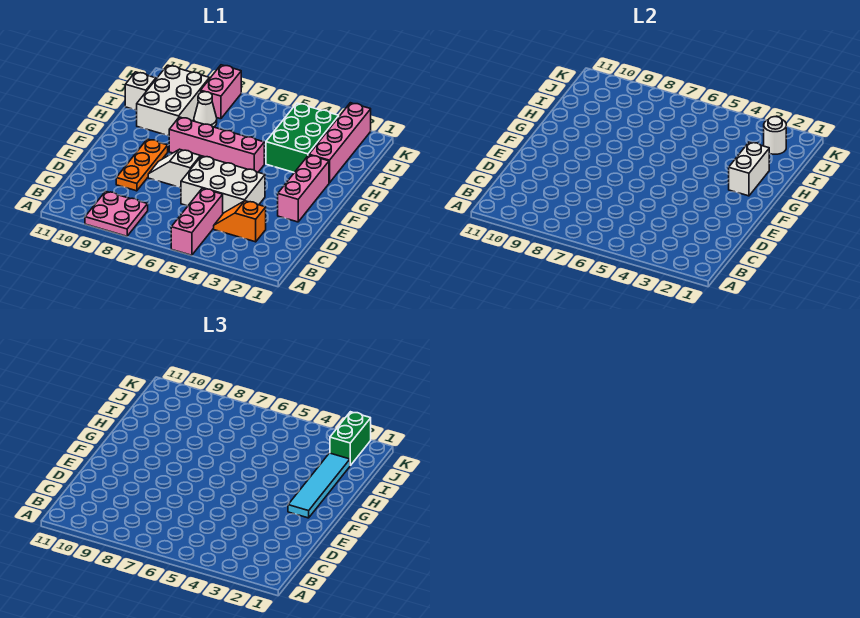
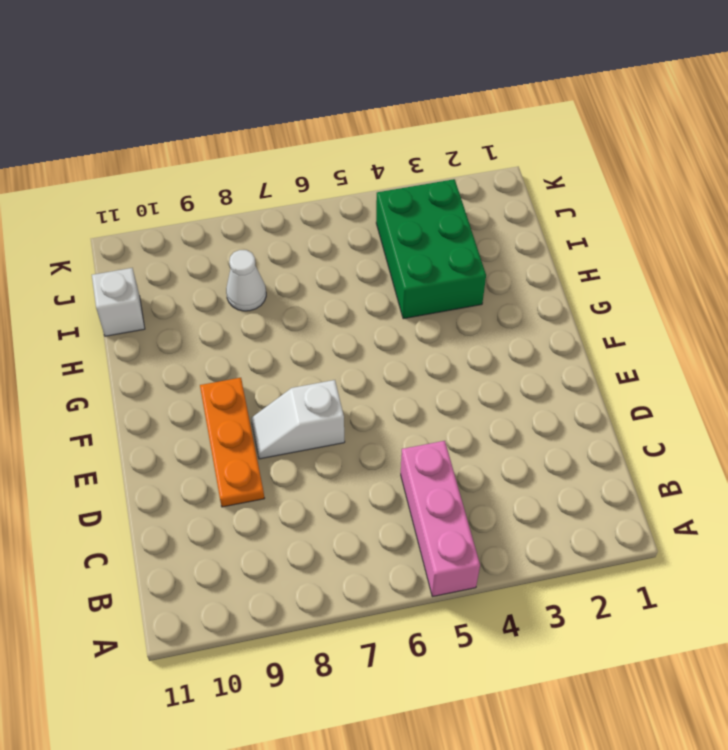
none -> pink 2x2 plate [85,191,148,236]
none -> orange 1x2 slope [214,201,266,242]
none -> white 2x3 brick [181,156,265,213]

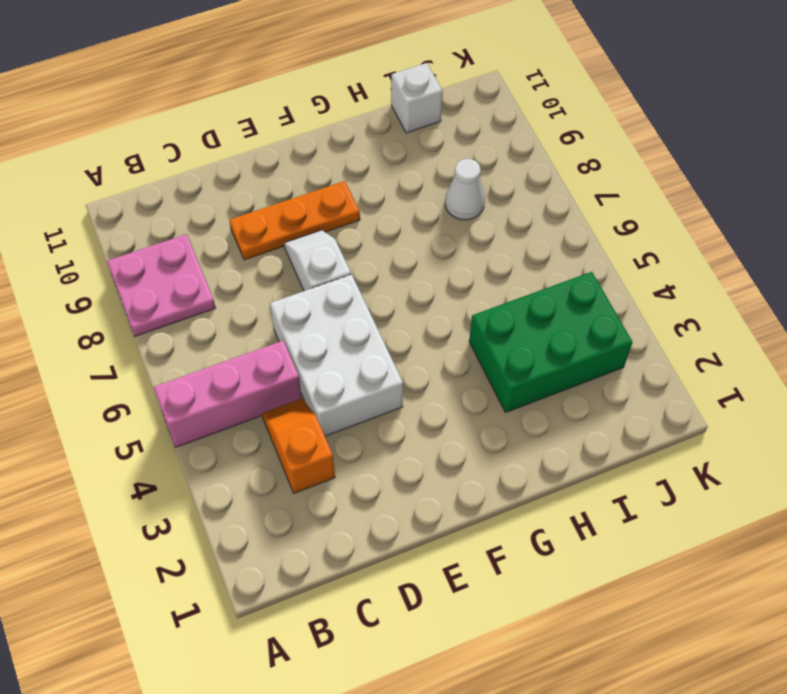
none -> pink 1x3 brick [278,155,329,222]
none -> pink 1x4 brick [169,117,264,172]
none -> pink 1x4 brick [309,103,371,183]

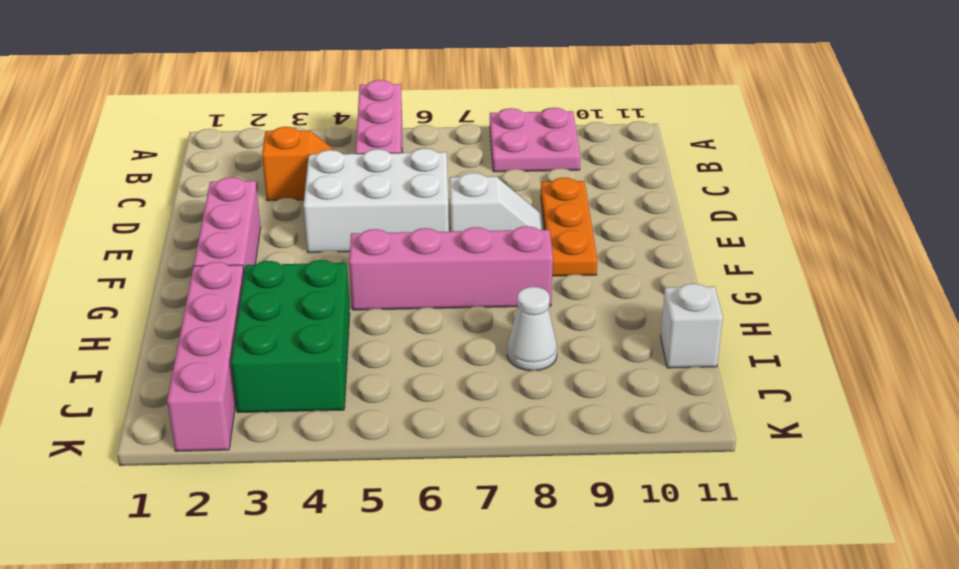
none -> white 2x3 brick [137,65,209,136]
none -> pink 1x2 brick [201,65,241,119]
none -> white 1x2 brick [729,142,769,196]

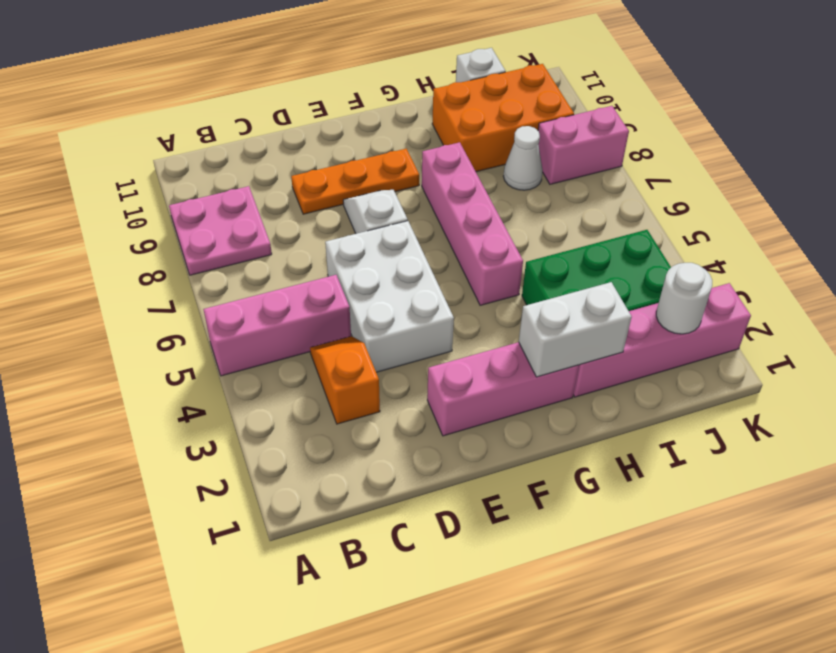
orange 2x3 brick [432,64,574,172] -> white 2x3 brick [137,65,209,136]
none -> cyan 1x4 tile [288,453,350,518]
none -> green 1x2 brick [330,412,371,465]

